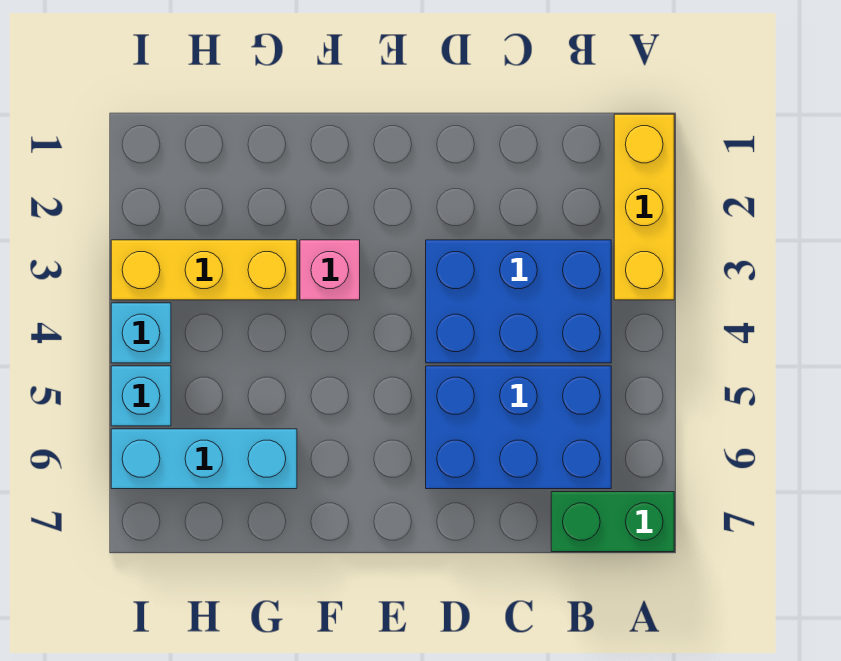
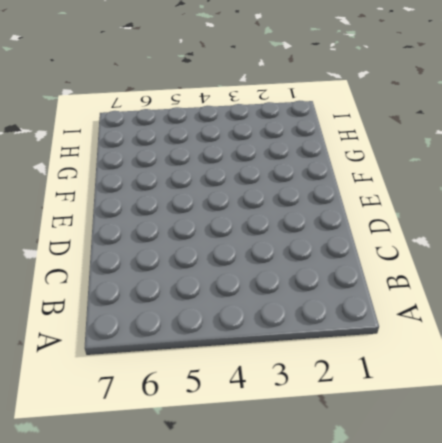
none -> yellow 1x3 brick [614,114,674,300]
none -> green 1x2 brick [551,492,674,552]

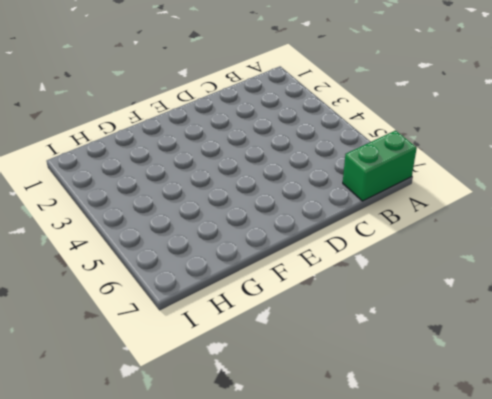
none -> yellow 1x3 brick [614,114,674,300]
none -> blue 2x3 brick [426,240,611,363]

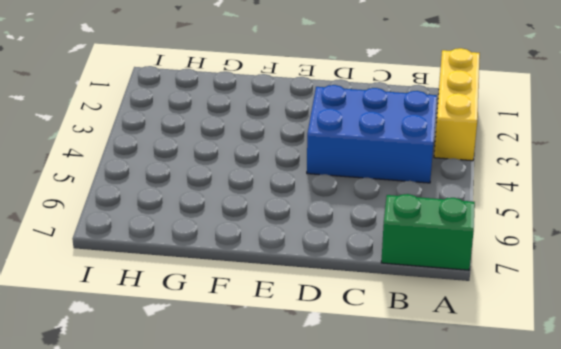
none -> blue 2x3 brick [426,366,611,489]
none -> pink 1x1 brick [300,240,360,300]

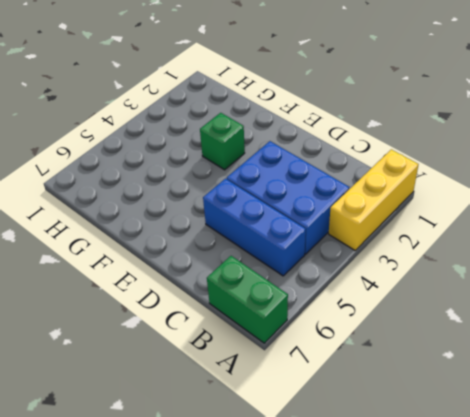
blue 1x3 brick [203,179,306,276] -> blue 2x3 brick [426,366,611,489]
green 1x1 brick [200,113,245,170] -> pink 1x1 brick [300,240,360,300]
none -> yellow 1x3 brick [111,240,297,300]
none -> cyan 1x3 brick [111,429,297,489]

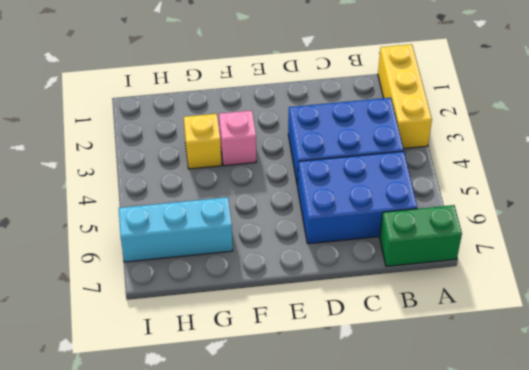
yellow 1x1 brick [184,114,222,169] -> yellow 1x3 brick [111,240,297,300]
none -> cyan 1x1 brick [111,303,171,363]
none -> cyan 1x1 brick [111,366,171,426]

